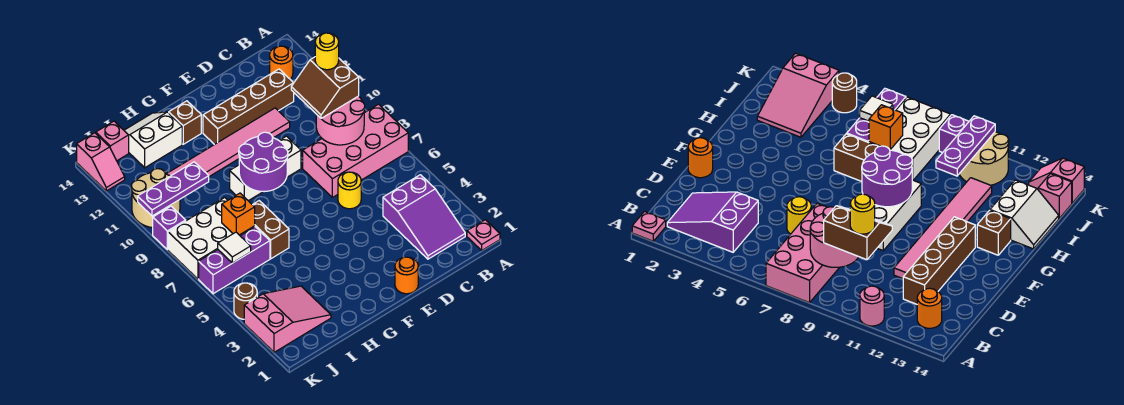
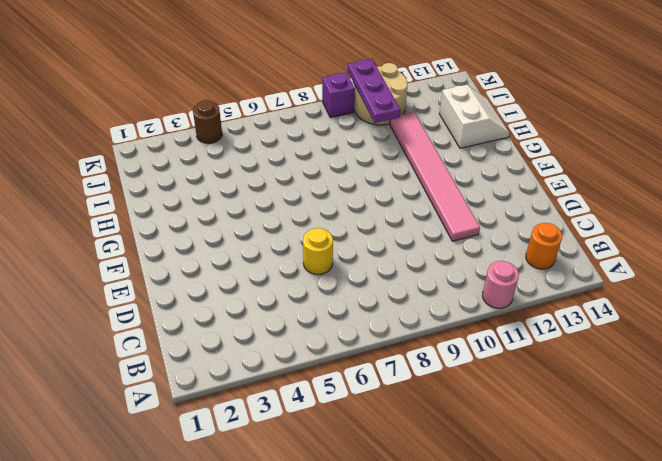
none -> pink 1x1 plate [467,220,500,250]
none -> pink 2x4 brick [303,104,408,197]
none -> purple 2x3 slope [383,175,465,259]

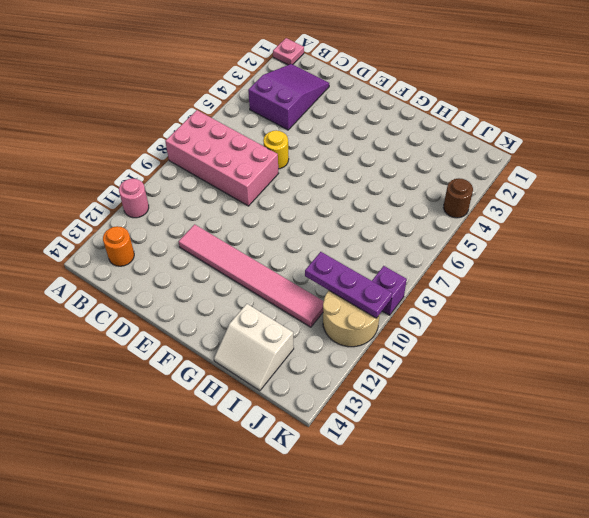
none -> brown 1x4 brick [203,69,294,145]
none -> orange 1x1 round brick [395,257,418,294]
none -> white 1x3 brick [230,136,301,201]

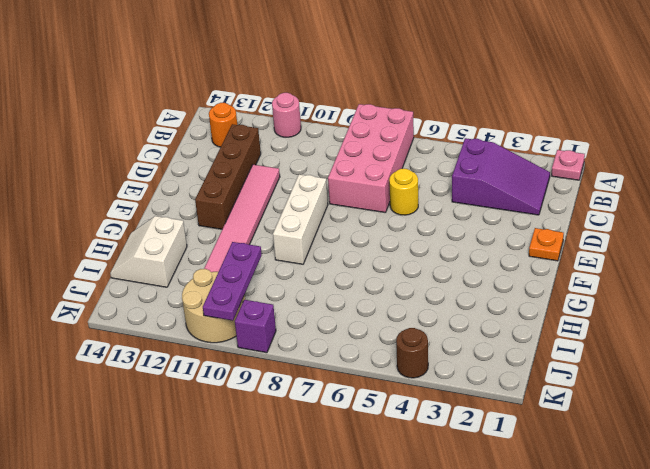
orange 1x1 plate [529,228,564,261] -> orange 1x1 round brick [395,257,418,294]
none -> brown 1x1 brick [169,101,201,144]
none -> brown 1x2 brick [253,201,289,259]
none -> pink 2x3 slope [244,286,331,352]

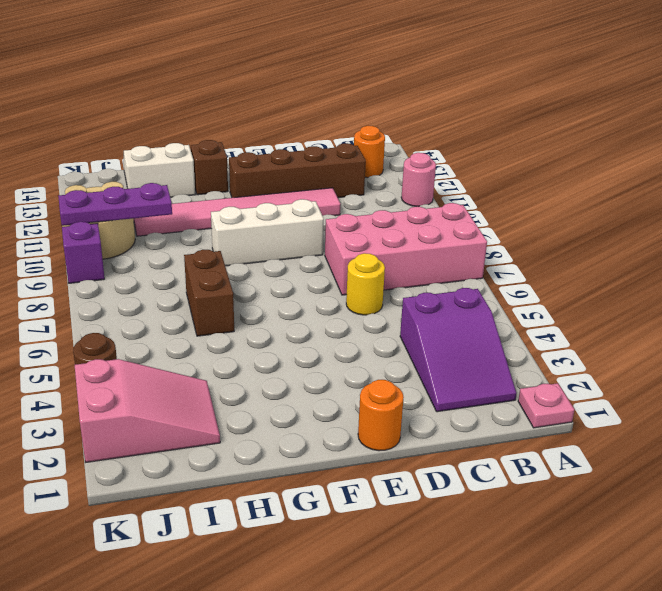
none -> purple 1x3 brick [199,227,270,294]
none -> white 2x3 brick [168,198,255,279]
none -> pink 1x1 brick [96,121,129,161]

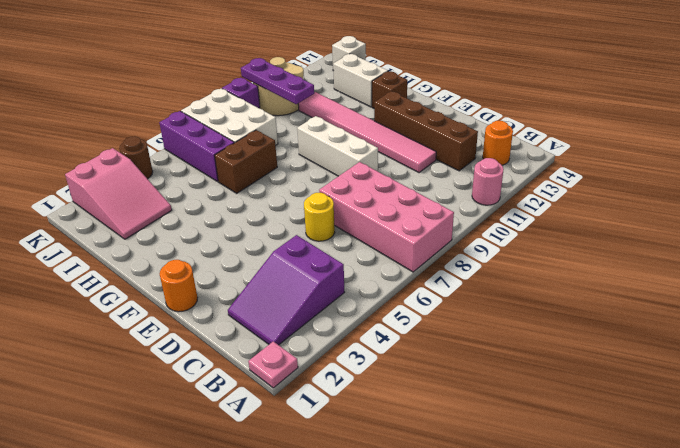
white 1x1 brick [332,36,366,71] -> pink 1x1 brick [96,121,129,161]
none -> pink 1x2 slope [77,133,125,191]
none -> pink 2x2 round brick [316,96,365,145]
none -> purple 2x2 round brick [239,132,288,192]

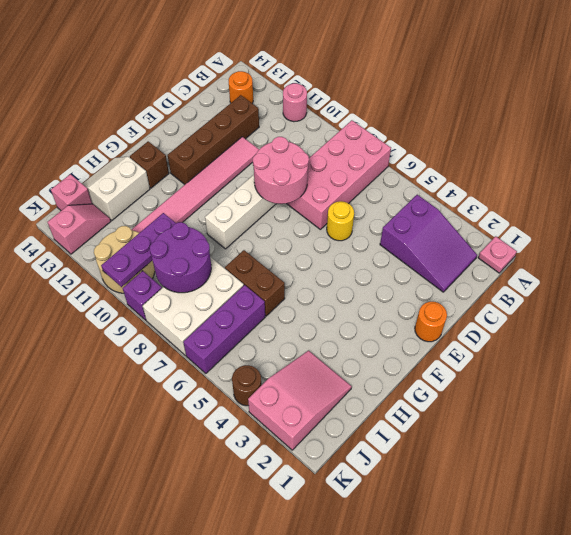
pink 2x2 round brick [253,137,309,204] -> pink 2x2 round brick moved to [316,96,365,145]
purple 2x2 round brick [150,222,211,293] -> purple 2x2 round brick moved to [239,132,288,192]
pink 1x2 slope [48,204,111,254] -> pink 1x2 slope turned to [77,133,125,191]
none -> orange 1x1 brick [222,193,255,235]
none -> white 1x1 tile [218,232,251,263]
none -> brown 2x2 slope [291,57,359,118]

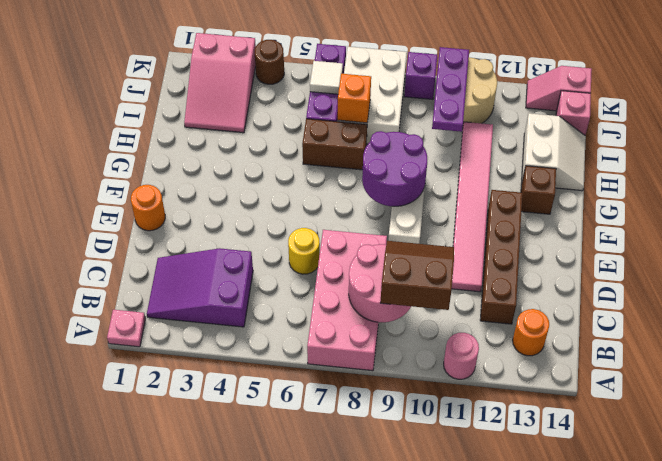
none -> yellow 1x1 round brick [315,33,339,70]

